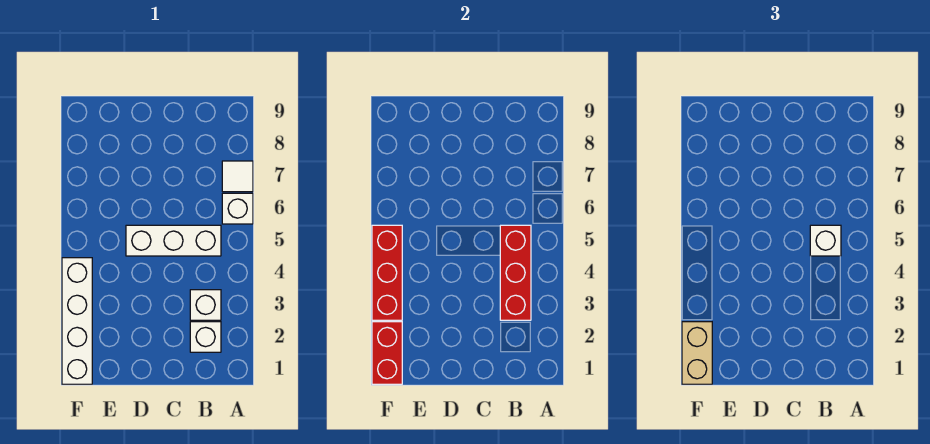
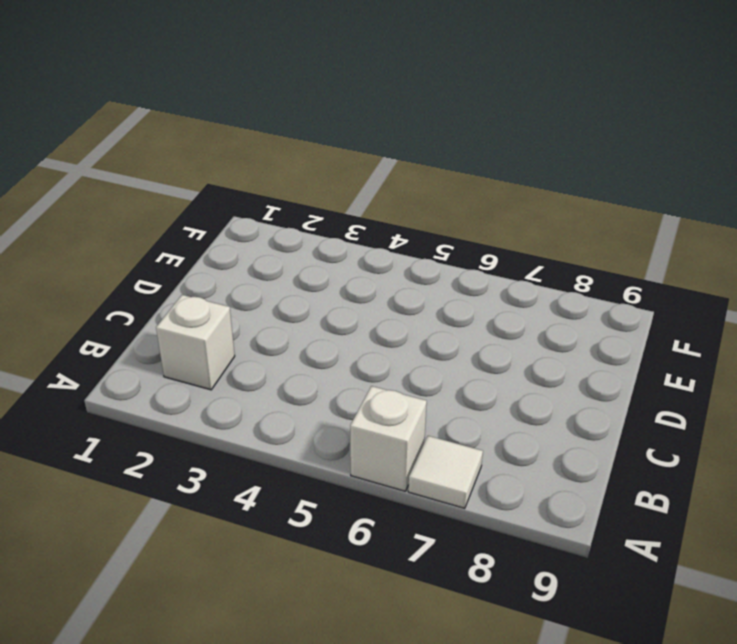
none -> white 1x1 brick [190,290,221,320]
none -> white 1x3 brick [126,225,221,256]

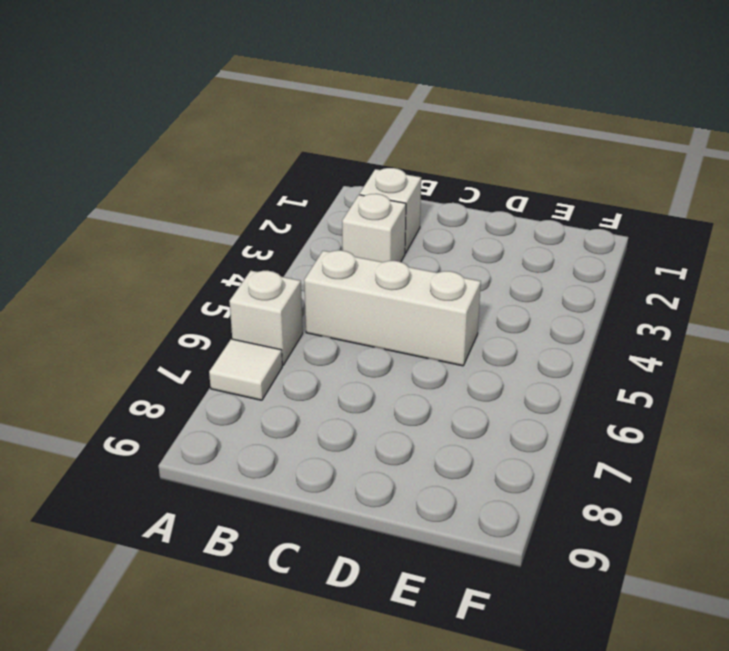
none -> white 1x4 brick [62,258,92,384]
none -> red 1x3 brick [500,225,531,320]

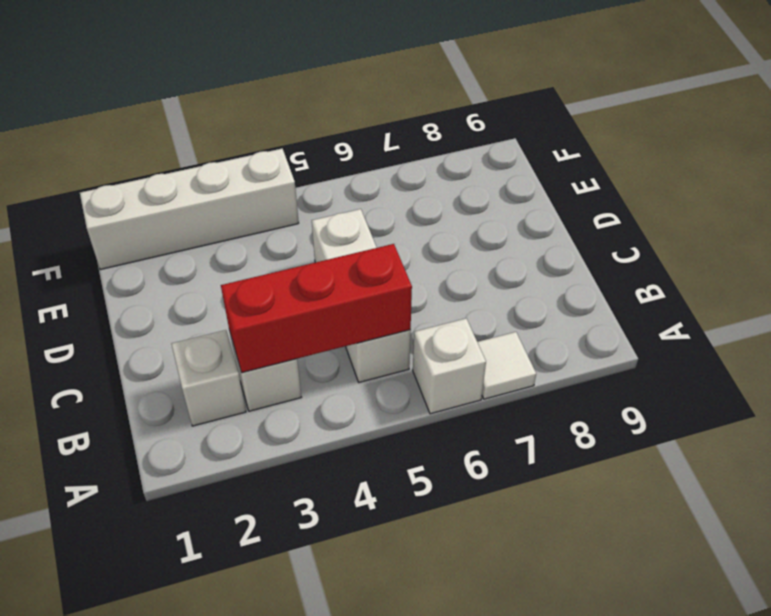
none -> red 1x2 brick [372,322,402,384]
none -> red 1x3 brick [372,225,402,320]

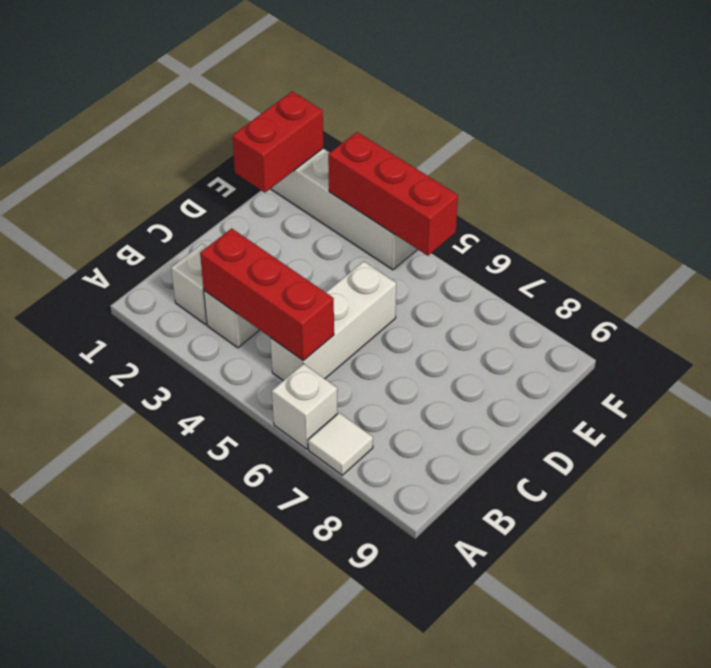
red 1x2 brick [232,91,323,193] -> red 1x2 brick turned to [372,322,402,384]
none -> white 1x1 brick [810,225,841,256]
none -> tan 1x2 brick [682,322,712,384]

